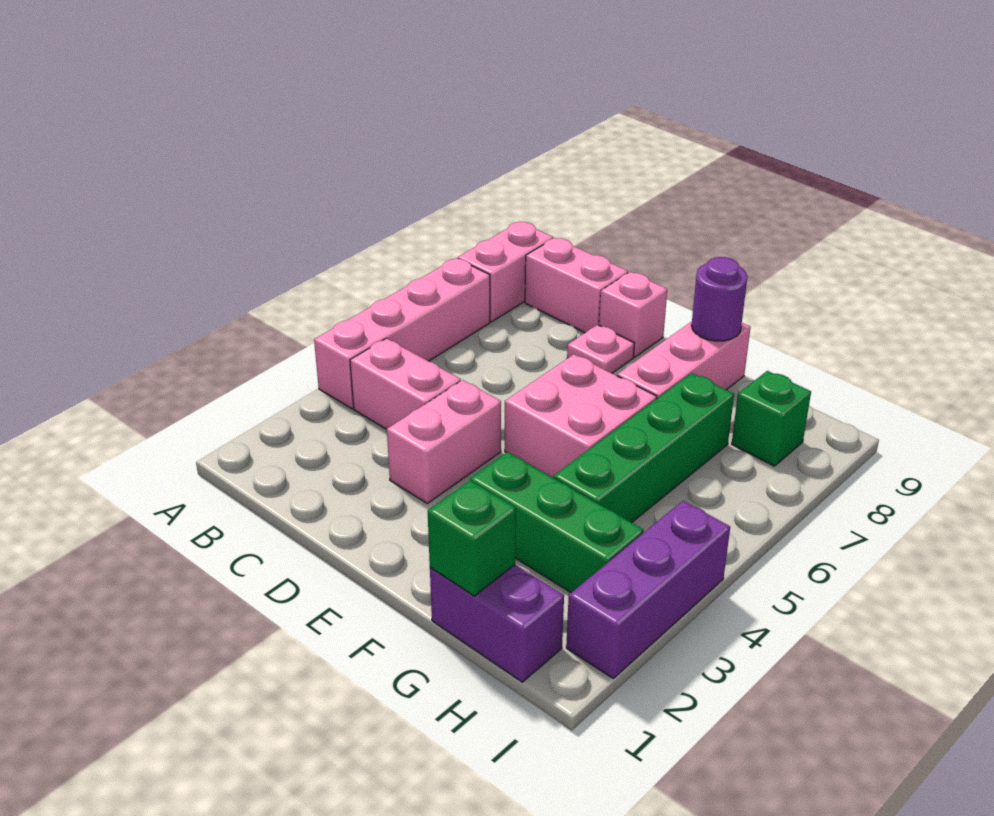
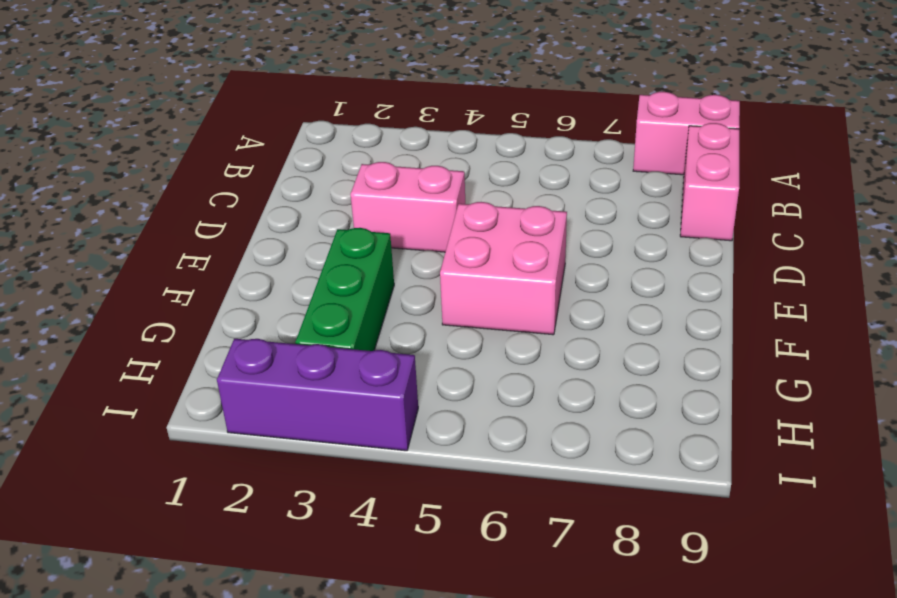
none -> pink 1x4 brick [314,258,490,409]
none -> pink 1x2 brick [350,338,461,429]
none -> pink 1x1 plate [567,325,635,373]

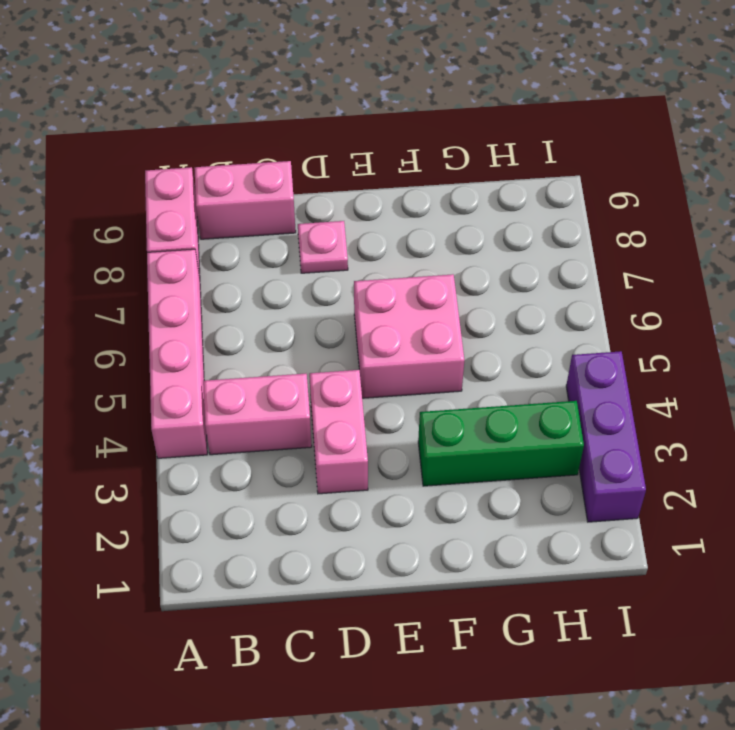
none -> pink 1x1 brick [599,272,667,357]
none -> pink 1x3 brick [617,322,751,398]
none -> purple 1x2 brick [430,565,564,682]

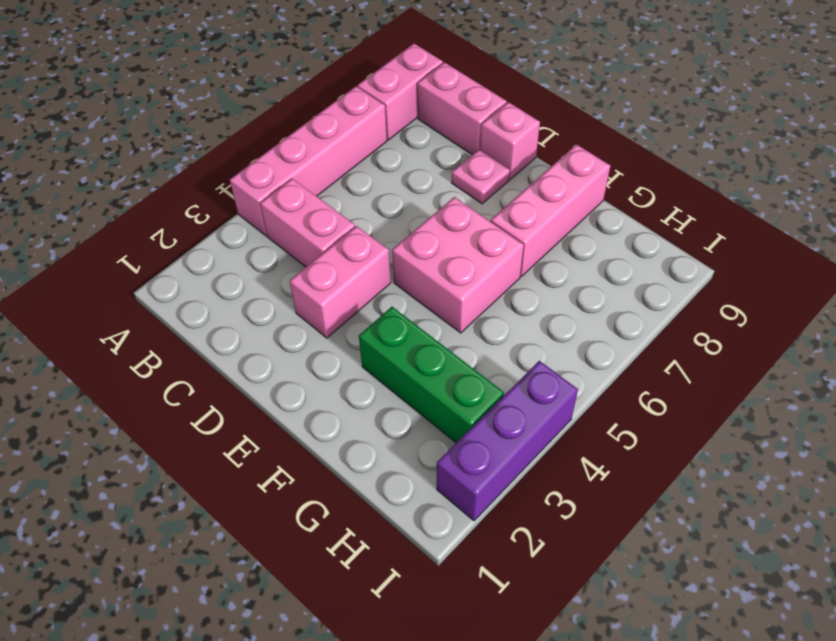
none -> purple 1x2 brick [430,565,564,682]
none -> green 1x4 brick [553,373,734,523]
none -> green 1x1 brick [732,371,811,466]

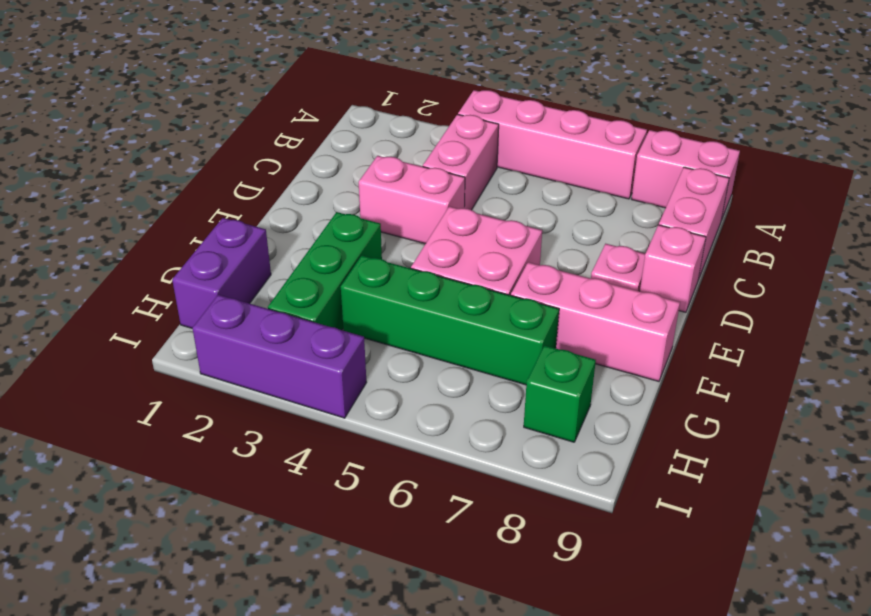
none -> purple 1x1 round brick [691,257,748,341]
none -> green 1x1 brick [428,480,516,596]

